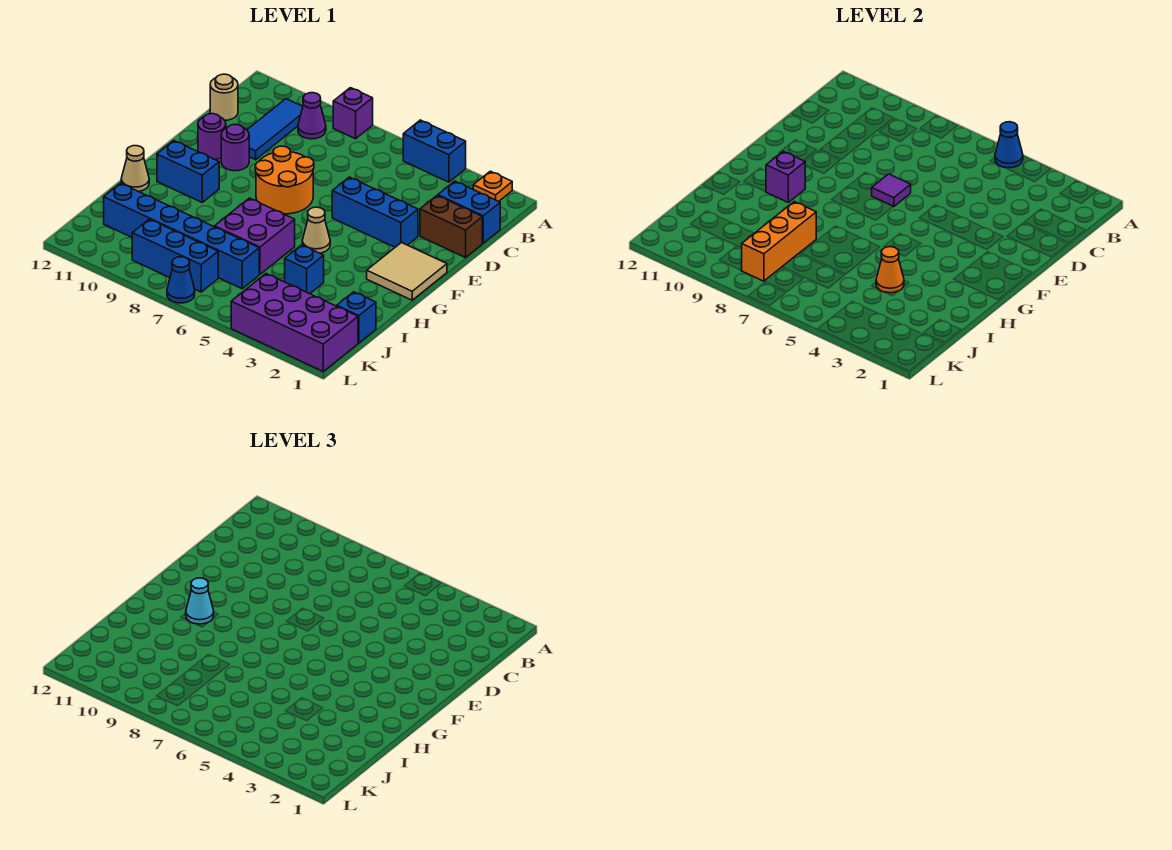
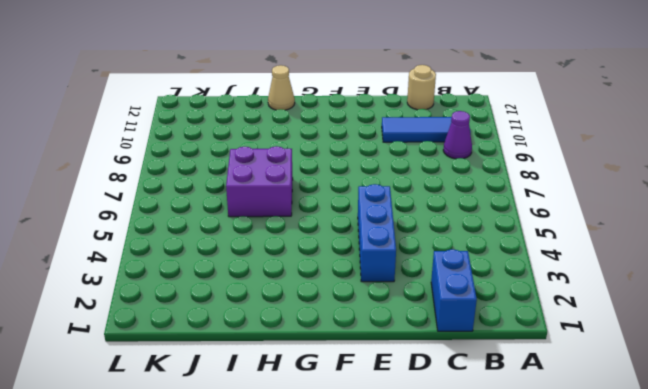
none -> orange 1x1 plate [473,171,512,201]
none -> blue 1x2 brick [403,120,466,182]
none -> purple 1x1 brick [333,88,373,139]

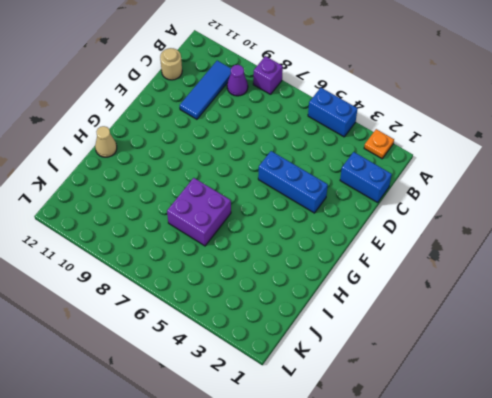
none -> brown 1x2 brick [420,195,482,258]
none -> orange 2x2 round brick [255,146,314,214]
none -> purple 1x1 round brick [221,124,249,171]

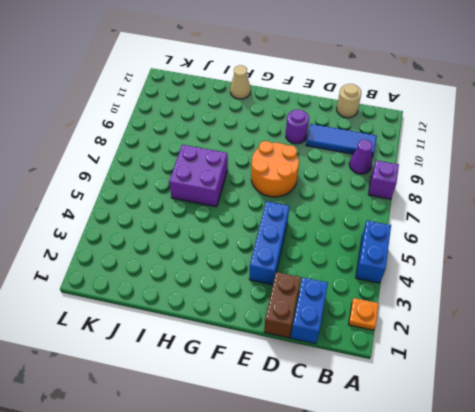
none -> purple 1x1 round brick [198,114,226,160]
none -> tan 2x2 tile [367,243,447,300]
none -> tan 1x1 cone [302,207,330,253]

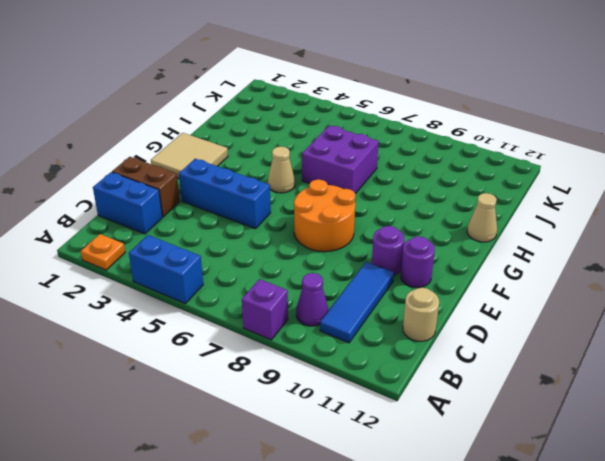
none -> blue 1x2 brick [157,141,219,202]
none -> blue 1x1 brick [285,245,324,294]
none -> blue 1x1 brick [337,292,376,343]

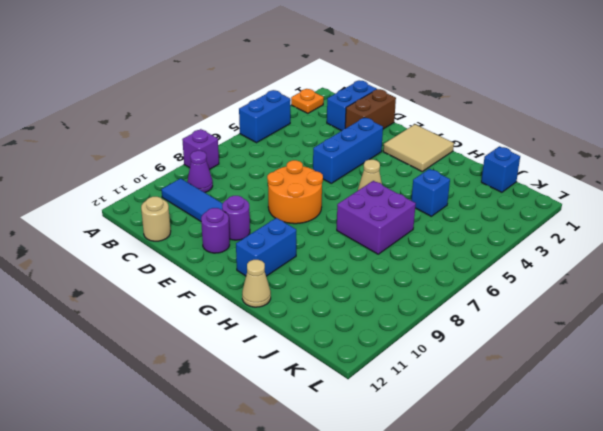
none -> blue 1x6 brick [104,183,259,289]
none -> purple 2x4 brick [231,274,358,371]
none -> blue 1x3 brick [132,219,218,292]

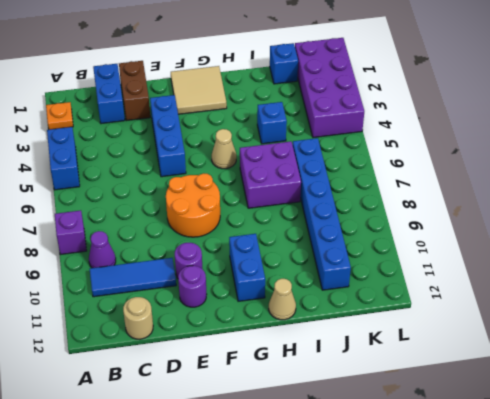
none -> blue 1x3 brick [132,219,218,292]
none -> blue 1x1 cone [167,257,195,303]
none -> blue 1x1 cone [995,122,1023,168]

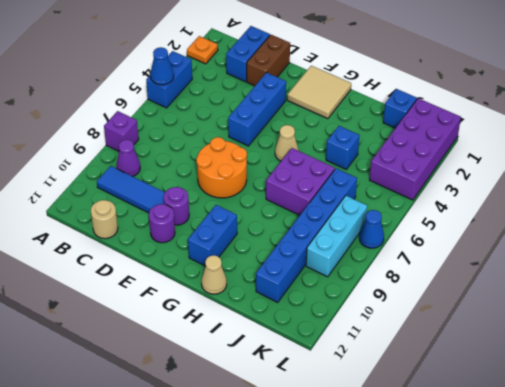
cyan 1x3 brick [306,196,367,277] -> blue 1x3 brick [132,219,218,292]
none -> purple 1x1 tile [872,174,911,207]
none -> purple 1x1 brick [766,151,805,202]
none -> orange 1x1 cone [876,247,904,293]

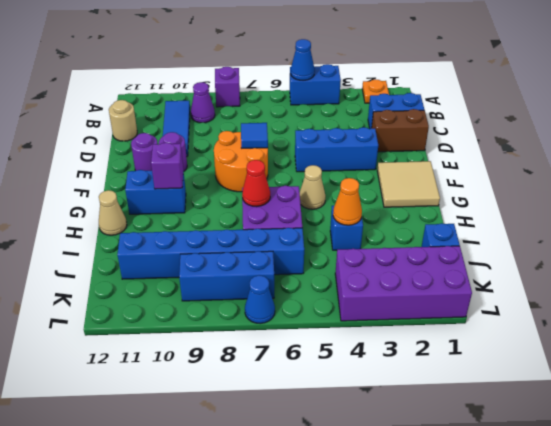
blue 1x1 tile [241,123,268,148] -> purple 1x1 tile [872,174,911,207]
red 1x1 cone [242,160,270,207] -> none
none -> orange 1x3 brick [741,202,816,281]
none -> cyan 1x1 cone [186,578,214,624]

